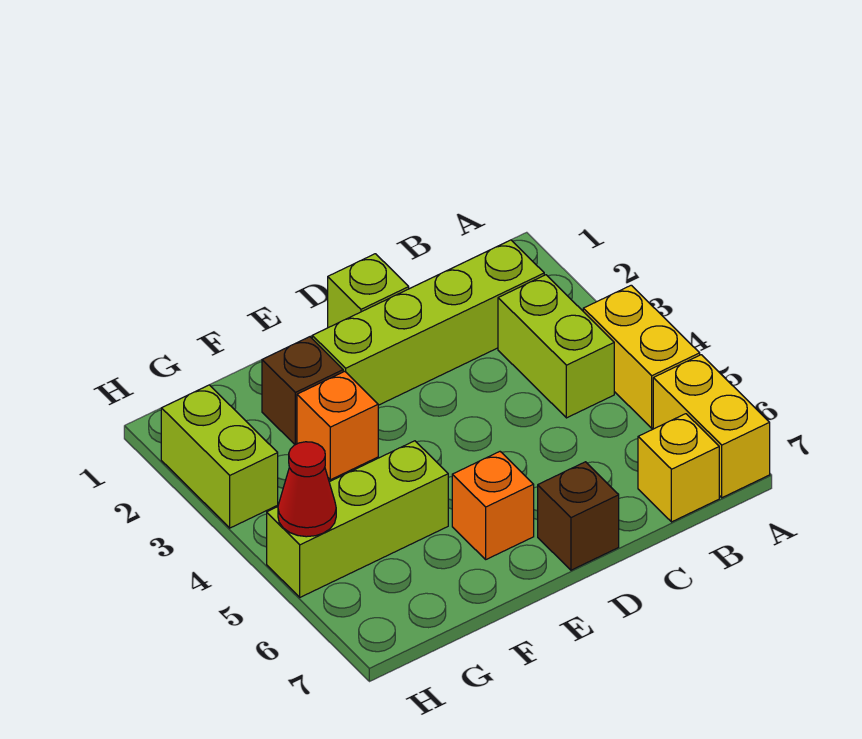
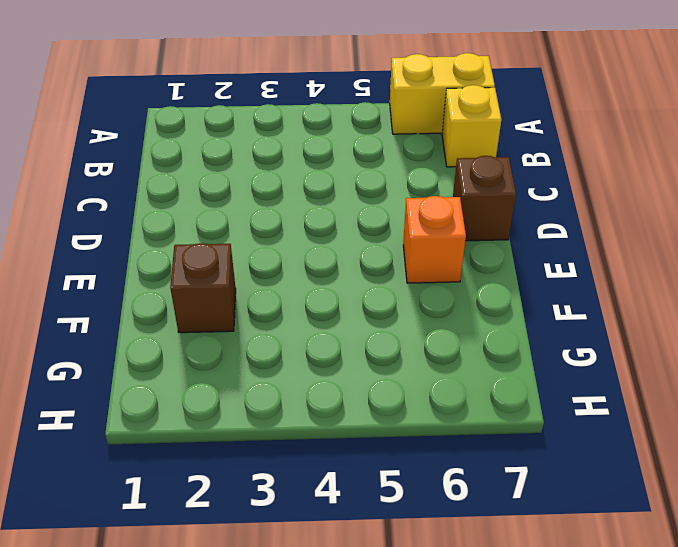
none -> yellow 1x2 brick [583,285,700,428]
none -> lime 1x4 brick [312,240,544,405]
none -> lime 1x2 brick [498,275,614,418]

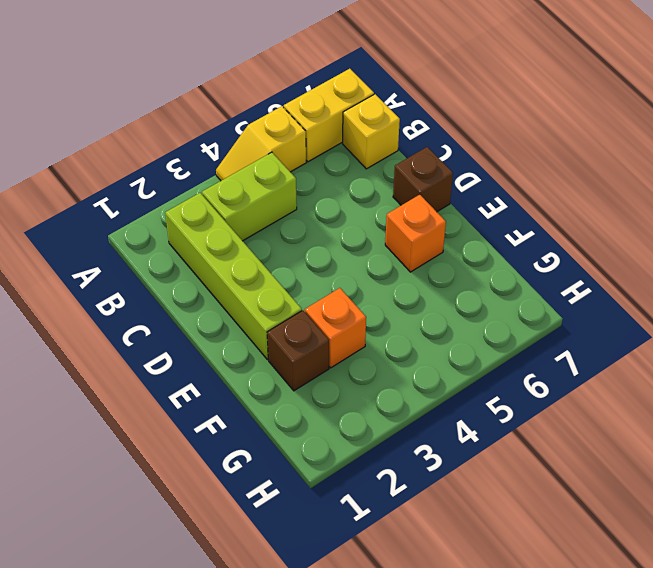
yellow 1x2 slope [216,106,306,180] -> yellow 1x2 brick [583,285,700,428]
none -> lime 1x1 brick [328,254,409,328]
none -> lime 1x3 brick [267,441,448,597]
none -> lime 1x2 brick [161,385,278,528]

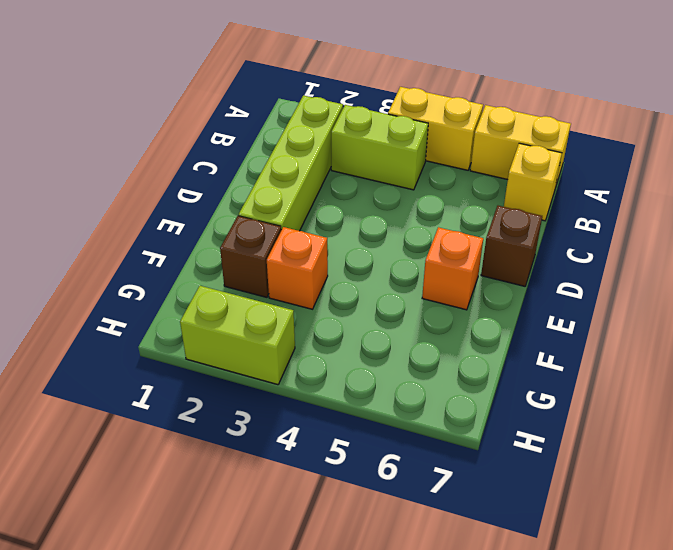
none -> lime 1x1 brick [328,254,409,328]
none -> lime 1x3 brick [267,441,448,597]
none -> red 1x1 cone [278,442,336,537]

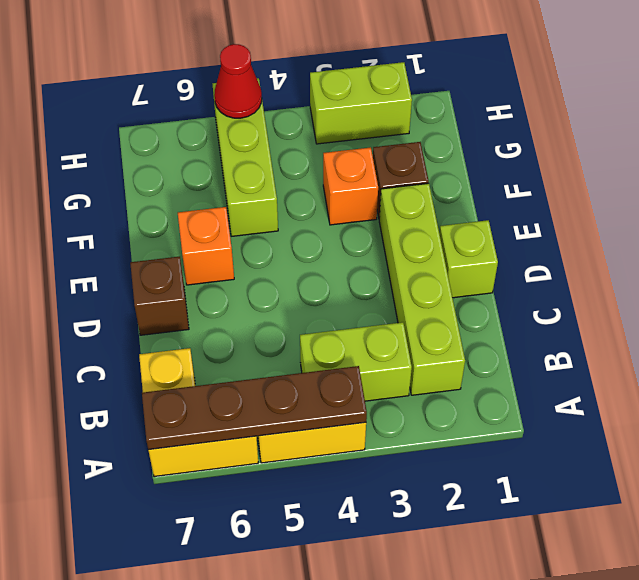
brown 1x4 plate [142,366,367,450] -> none

